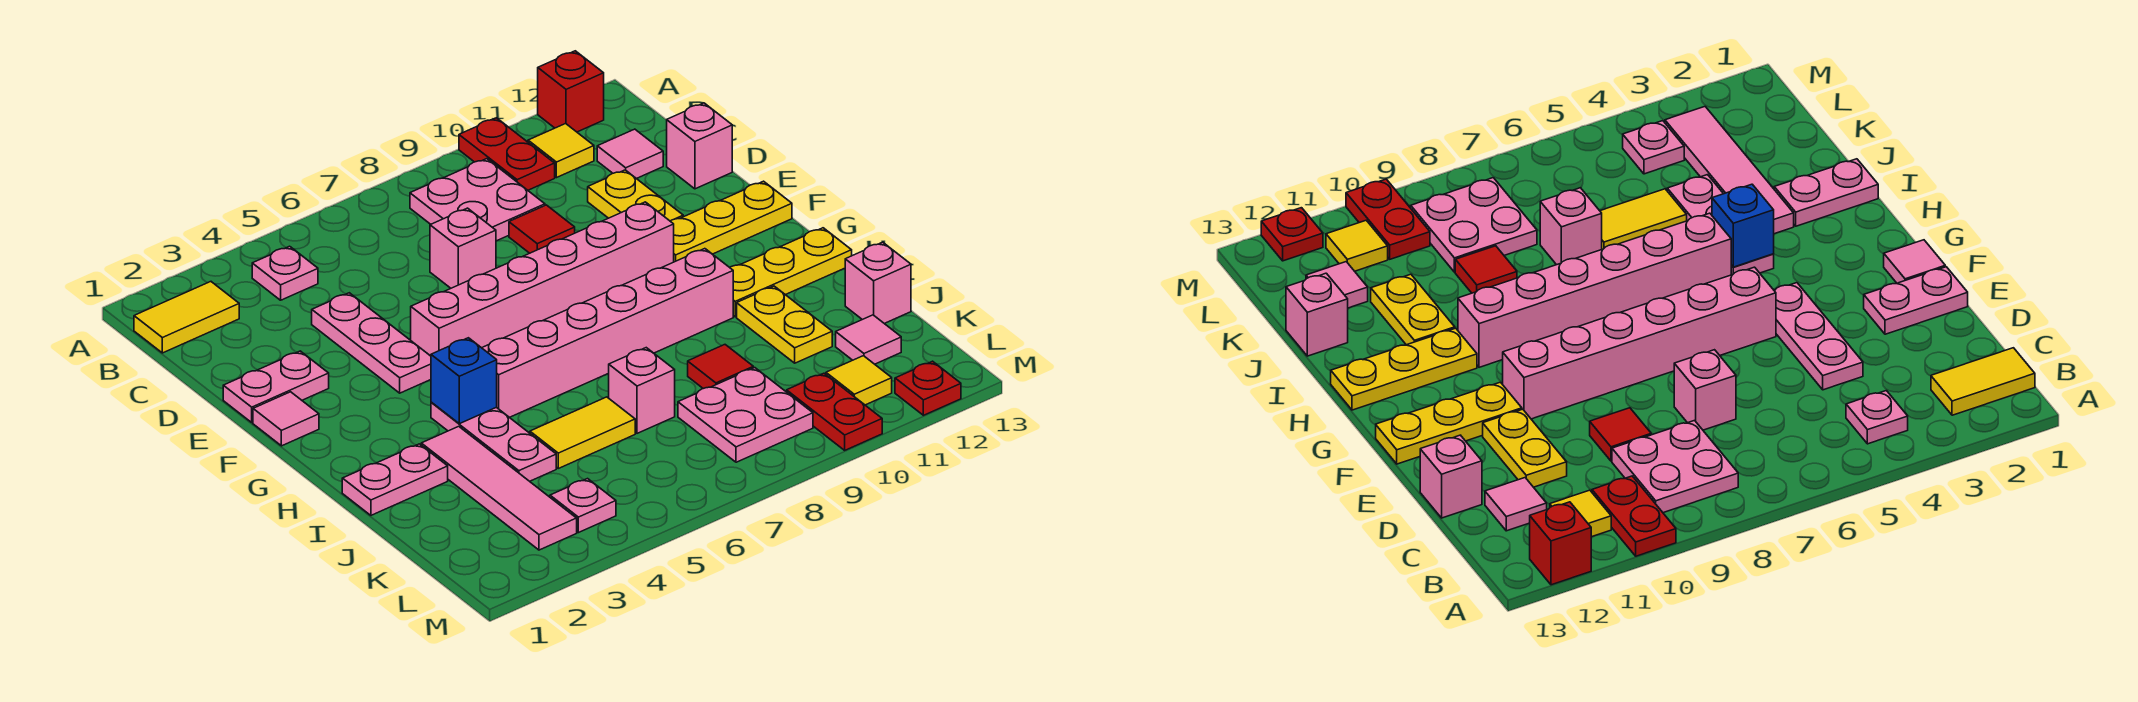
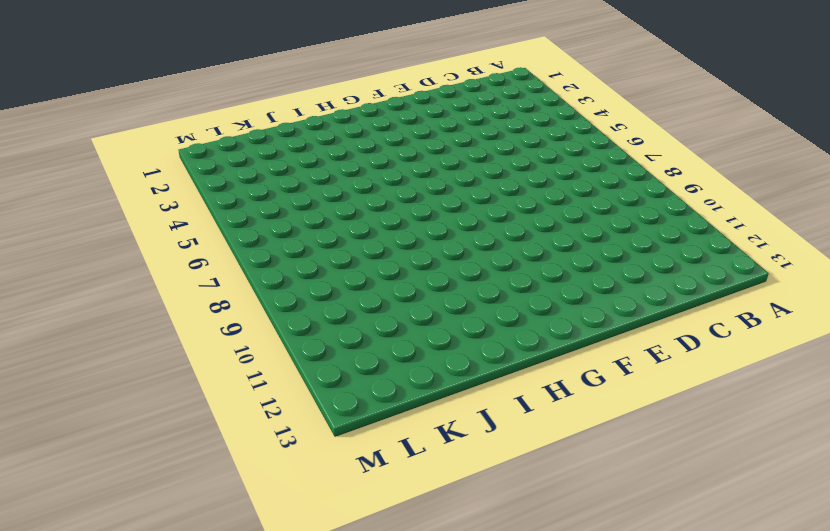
none -> red 1x2 plate [459,118,555,190]
none -> red 1x1 brick [538,51,604,132]
none -> yellow 1x2 tile [134,282,239,353]
none -> pink 1x1 plate [252,246,318,300]

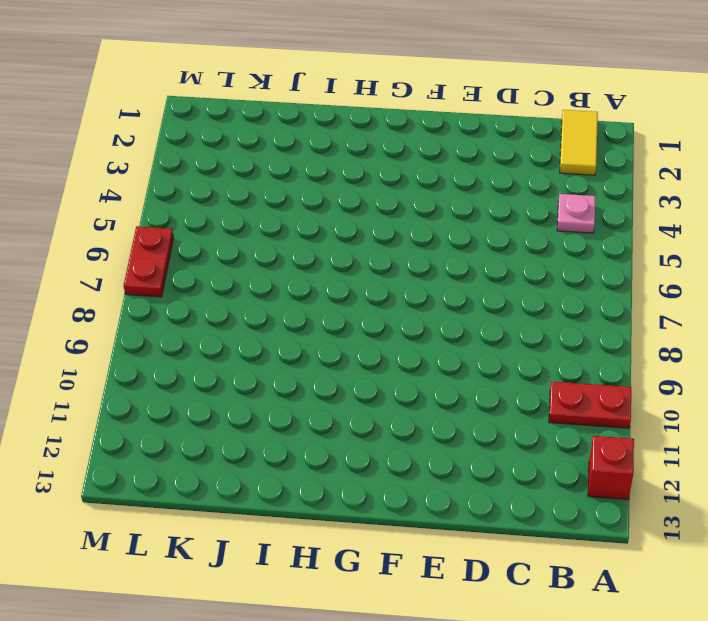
red 1x2 plate [124,226,174,297] -> red 1x2 plate turned to [787,373,882,450]
none -> pink 2x2 plate [410,159,545,241]
none -> yellow 1x1 tile [528,124,594,178]
none -> pink 1x1 tile [597,129,663,179]
none -> pink 1x3 plate [312,293,431,393]

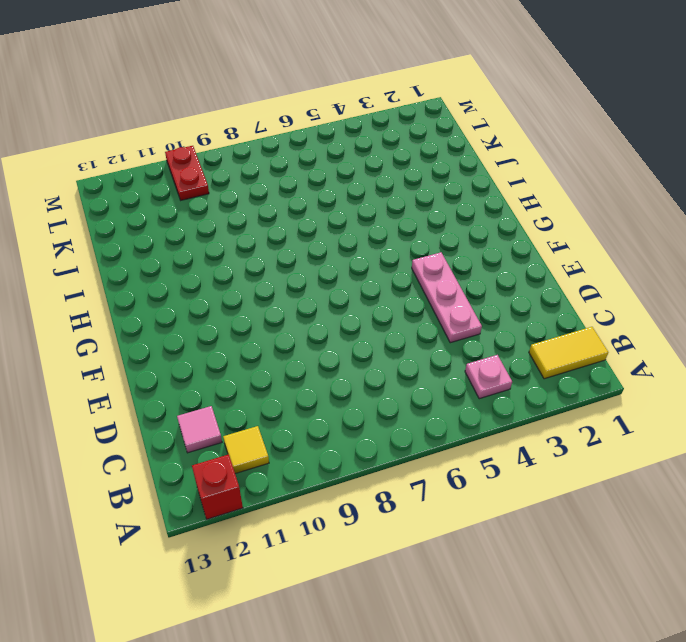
none -> red 1x2 plate [459,118,555,190]
none -> pink 2x2 plate [410,159,545,241]
none -> pink 1x1 brick [430,208,496,288]
none -> red 1x1 tile [509,205,575,253]

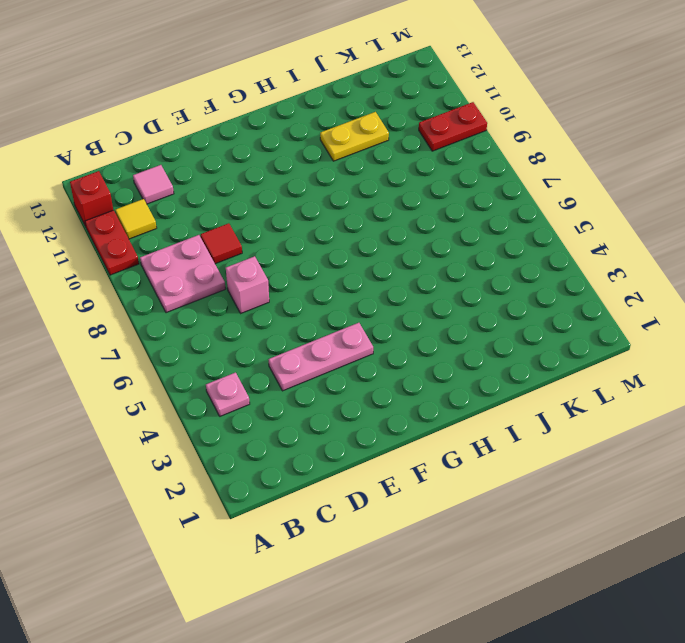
red 1x2 plate [85,210,139,275] -> red 1x2 plate turned to [459,118,555,190]
none -> yellow 1x2 tile [134,282,239,353]
none -> yellow 1x2 plate [588,170,683,221]
none -> pink 1x1 brick [667,103,732,189]
none -> pink 1x2 plate [223,351,329,422]

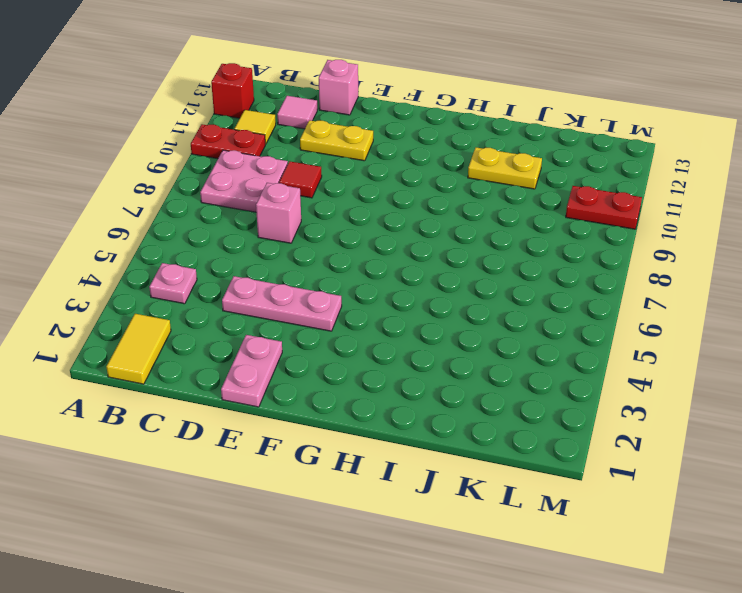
none -> pink 1x1 tile [253,392,319,446]
none -> pink 1x6 brick [411,202,674,356]
none -> yellow 1x3 plate [670,181,792,262]
none -> pink 1x3 plate [431,402,556,481]

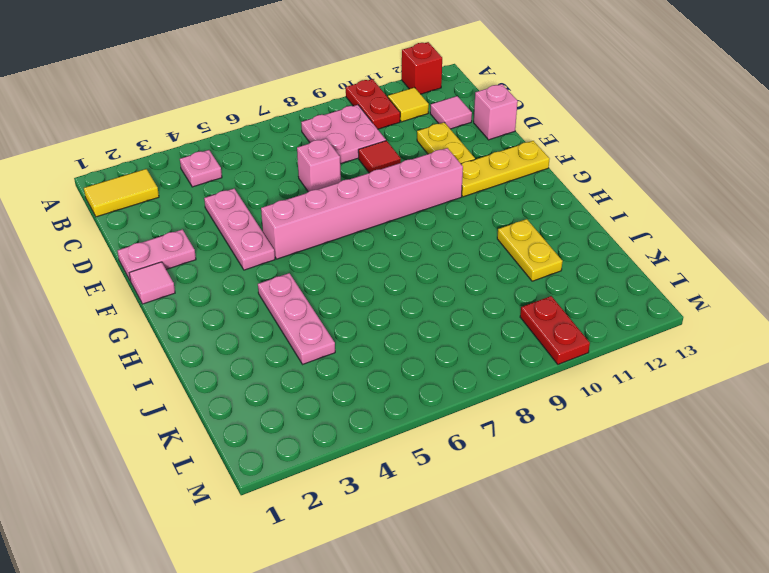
none -> pink 1x6 brick [482,249,733,417]
none -> yellow 1x3 plate [730,228,852,317]
none -> pink 1x2 plate [342,444,448,515]
none -> pink 1x4 tile [421,426,577,550]

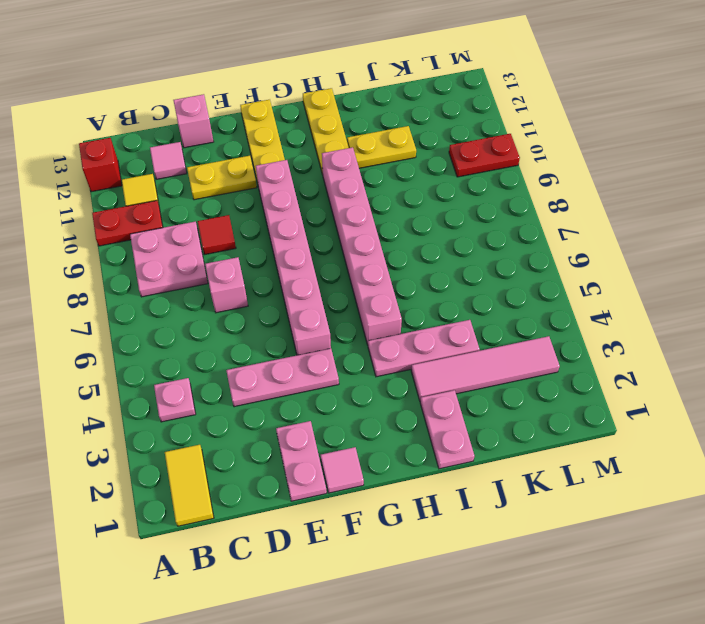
none -> yellow 1x2 tile [530,397,635,468]
none -> pink 1x1 brick [609,348,675,433]
none -> red 1x1 tile [688,345,753,389]
none -> pink 1x1 brick [845,242,911,324]

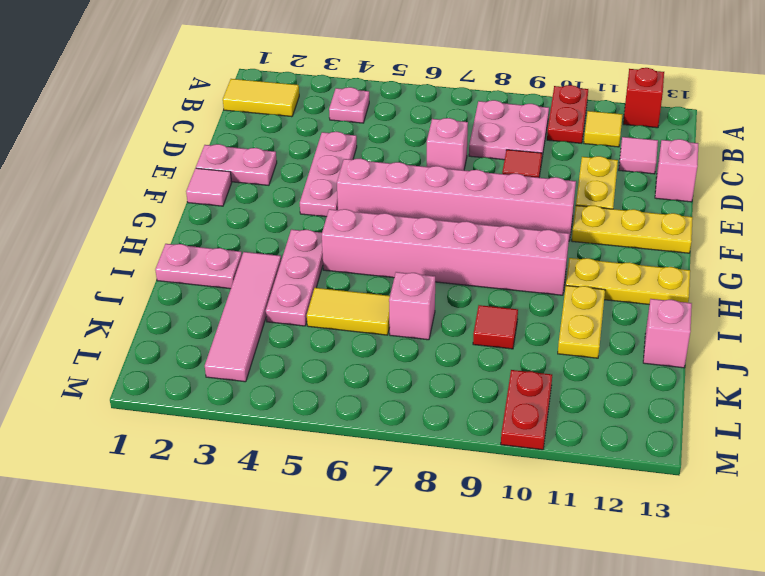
none -> pink 2x2 plate [678,368,813,462]
none -> pink 1x1 tile [836,315,901,364]
none -> pink 1x1 plate [550,479,616,533]
none -> yellow 1x1 tile [826,356,892,405]

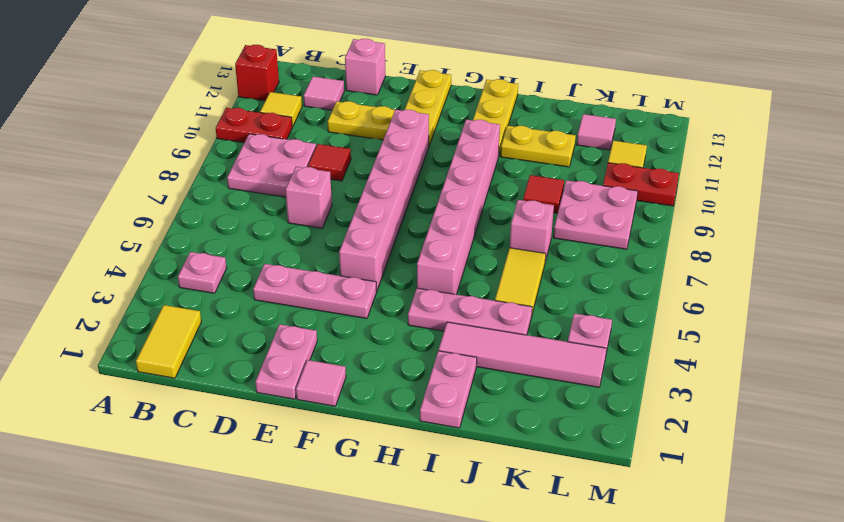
none -> pink 1x1 brick [845,242,911,324]
none -> red 1x1 plate [895,361,961,415]
none -> blue 1x1 brick [431,338,497,424]

